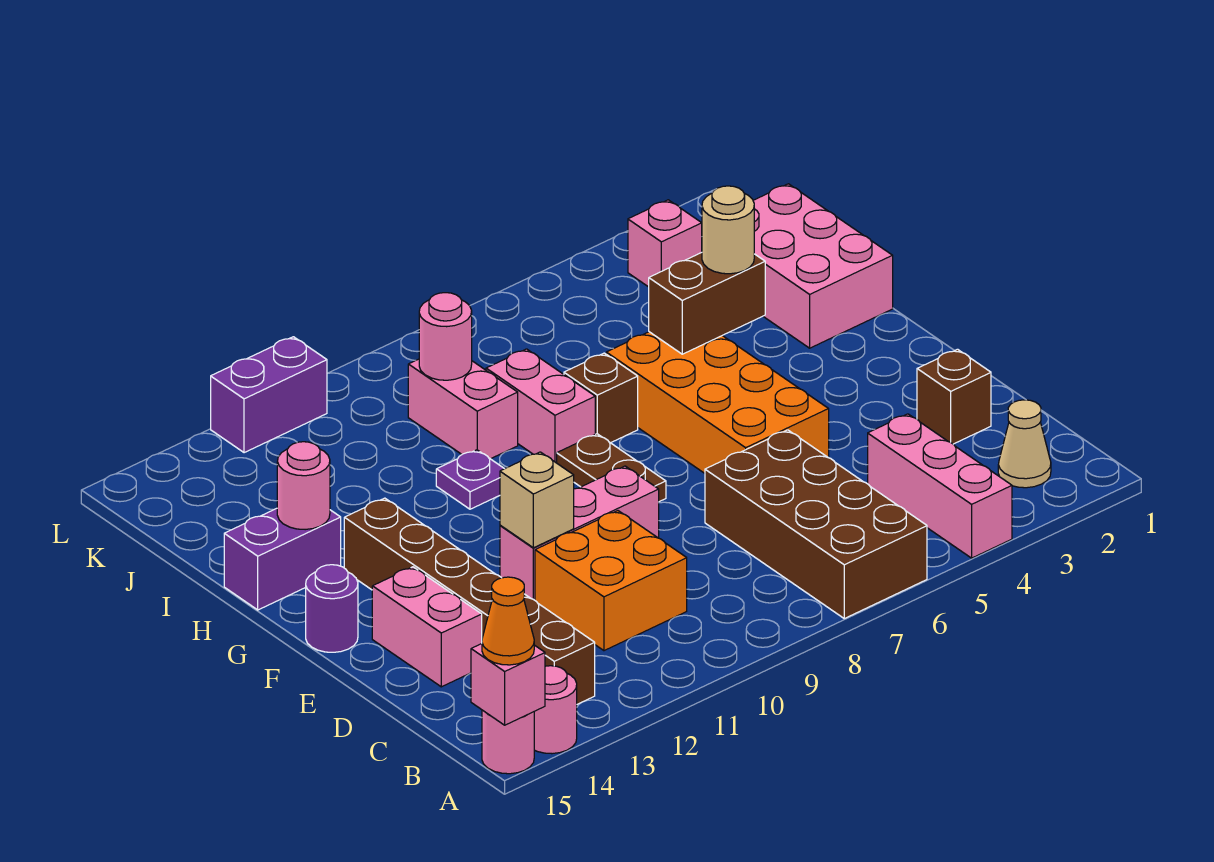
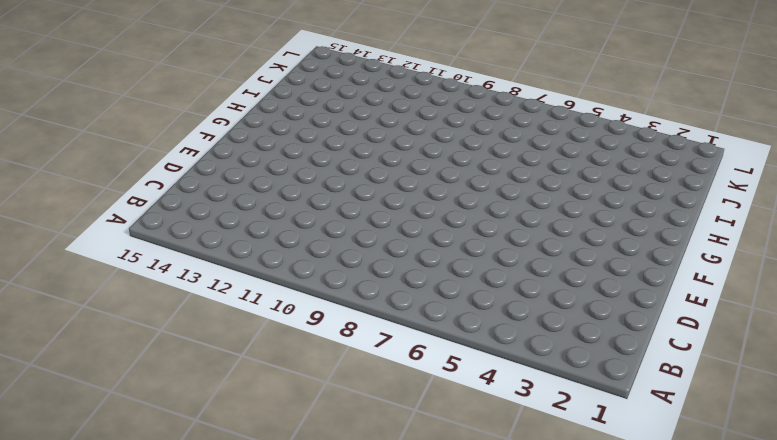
none -> pink 1x3 brick [868,414,1012,558]
none -> brown 2x4 brick [705,430,927,618]
none -> pink 1x1 round brick [534,666,577,754]

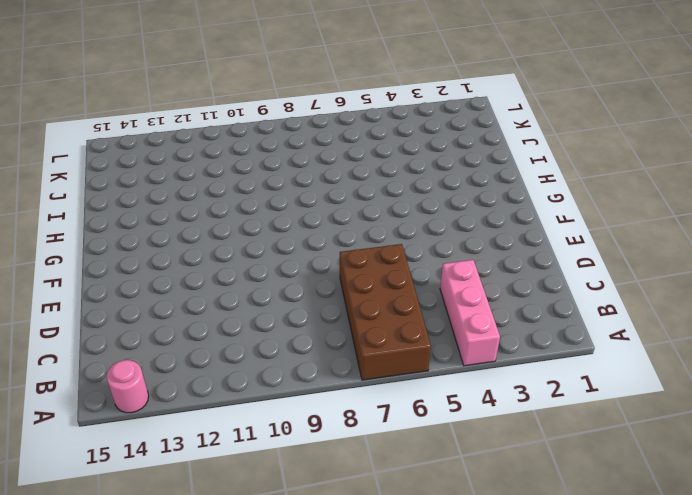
none -> pink 1x1 round brick [482,710,534,774]
none -> tan 1x1 cone [998,400,1051,488]
none -> brown 1x6 brick [344,498,595,704]

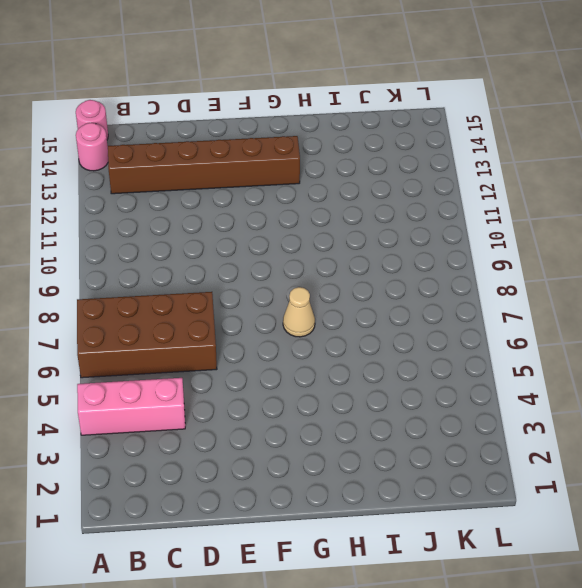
tan 1x1 cone [283,287,315,337] -> tan 1x1 cone moved to [998,400,1051,488]
none -> orange 2x2 brick [535,511,687,651]
none -> brown 1x1 brick [917,349,991,444]
none -> pink 1x2 brick [372,567,482,687]

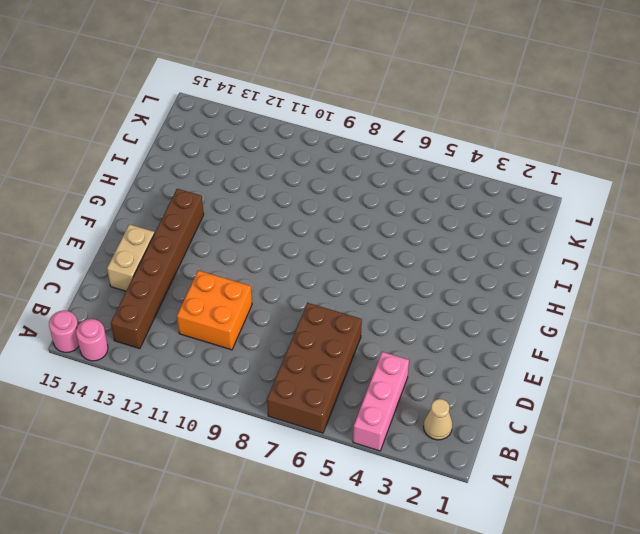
tan 1x2 brick [107,224,154,291] -> pink 1x2 brick [372,567,482,687]
none -> brown 1x1 brick [917,349,991,444]
none -> orange 2x4 brick [606,332,829,473]
none -> pink 1x3 brick [500,466,659,600]

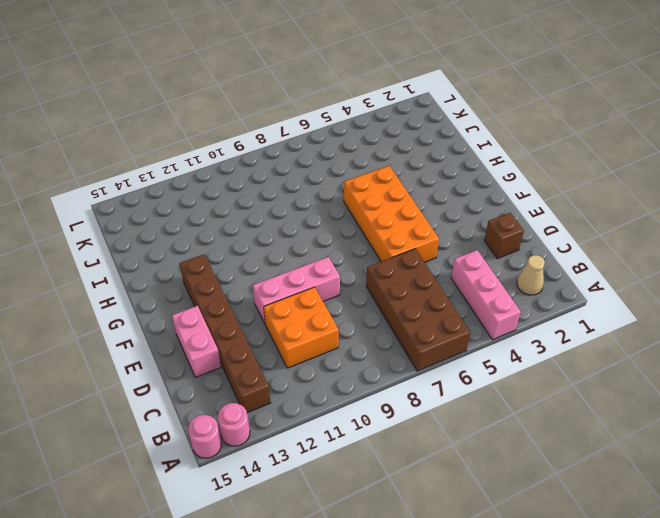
none -> brown 1x2 plate [557,434,666,502]
none -> purple 1x1 round brick [306,565,358,652]
none -> pink 2x3 brick [753,184,893,348]

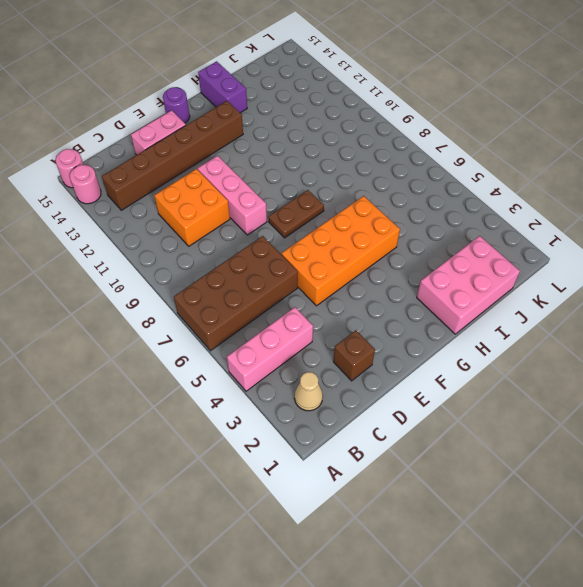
none -> brown 1x1 brick [564,353,638,443]
none -> pink 1x2 brick [486,349,595,463]
none -> purple 1x1 plate [436,450,504,509]

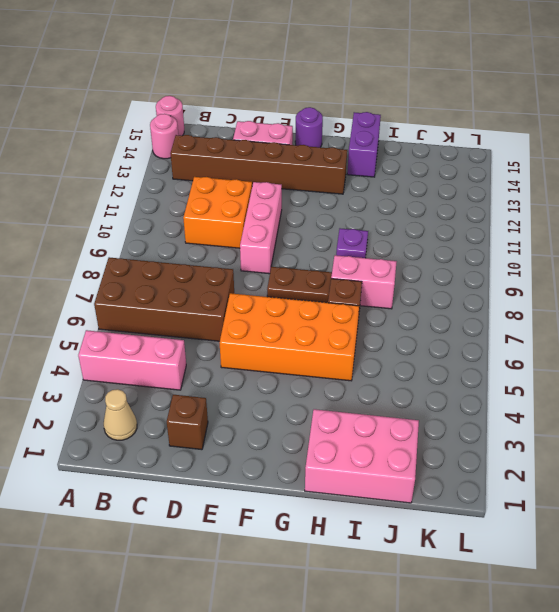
none -> pink 1x2 brick [408,359,518,459]
none -> pink 1x1 brick [628,200,702,287]
none -> purple 1x2 brick [211,337,327,453]

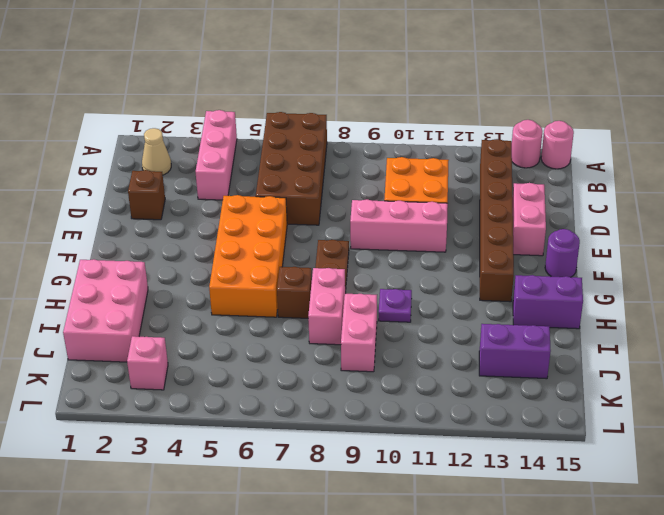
purple 1x2 brick [479,324,551,379] -> purple 1x2 brick moved to [211,337,327,453]
none -> pink 1x1 brick [471,644,545,725]
none -> tan 1x1 brick [500,452,574,548]
none -> brown 1x2 brick [649,253,765,354]

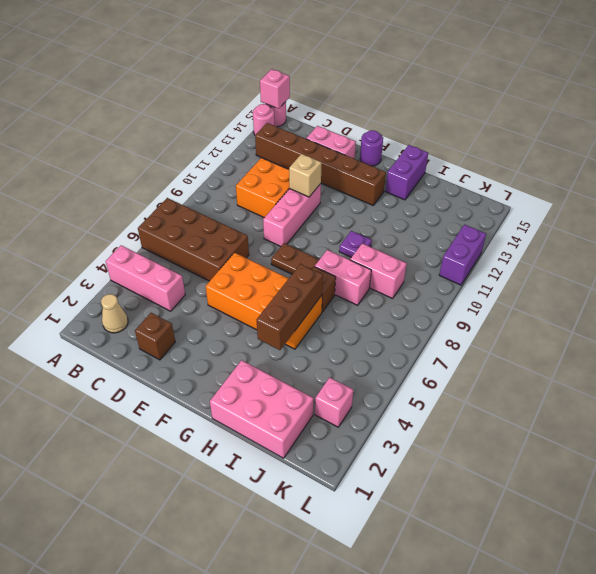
brown 1x3 brick [257,264,323,350] -> brown 1x2 brick [649,253,765,354]
none -> pink 1x1 round brick [277,442,330,530]
none -> pink 1x1 round brick [419,293,472,380]
none -> orange 1x1 cone [482,577,534,665]

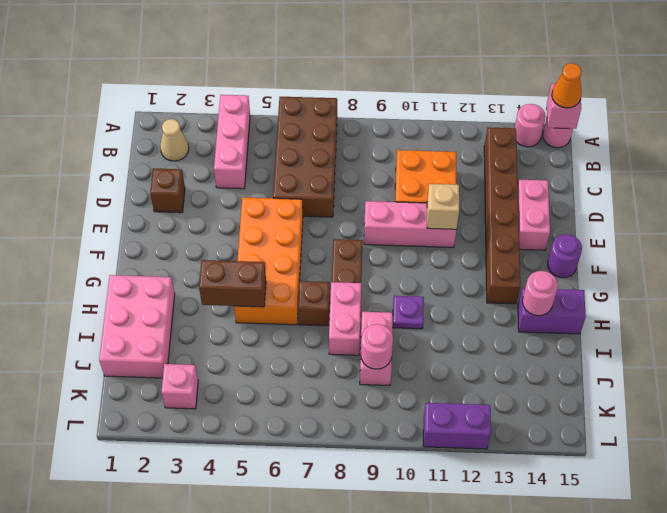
none -> tan 1x1 round brick [702,186,754,274]

